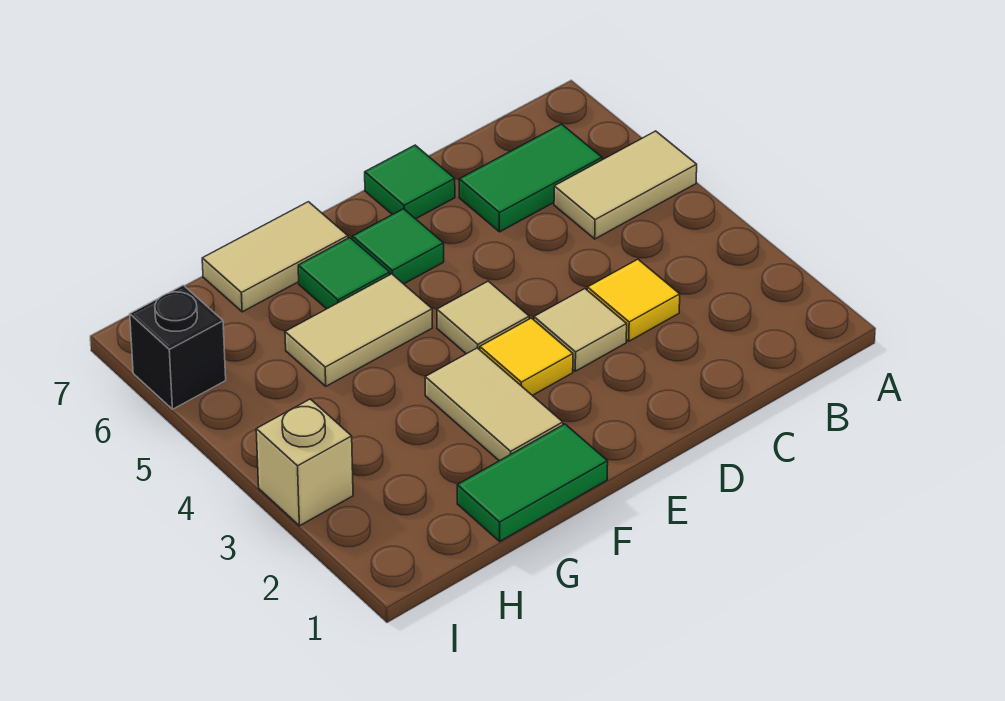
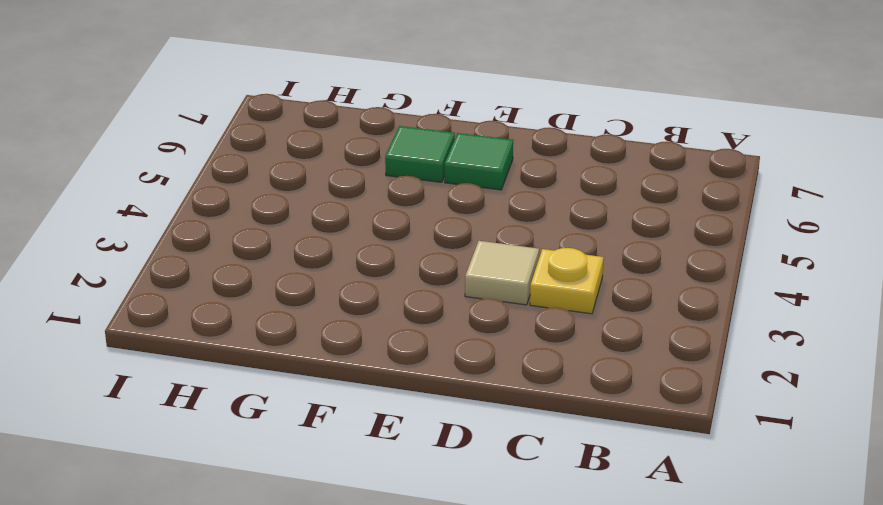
yellow 1x1 plate [530,248,604,314] -> yellow 1x1 tile [587,259,680,341]
none -> tan 1x2 tile [554,131,697,239]
none -> green 1x2 tile [459,124,602,232]
none -> green 1x1 tile [365,145,455,219]

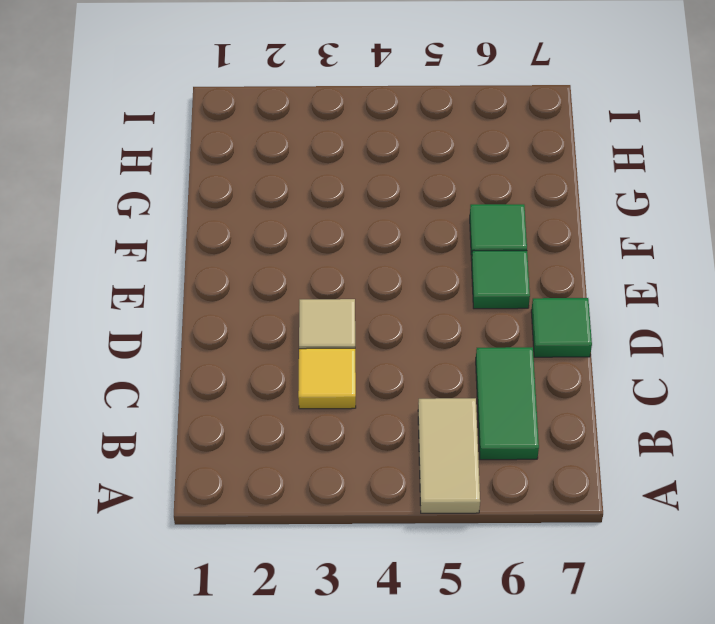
none -> yellow 1x1 tile [480,318,573,395]
none -> tan 1x1 tile [437,281,529,354]
none -> green 1x2 tile [457,424,608,541]

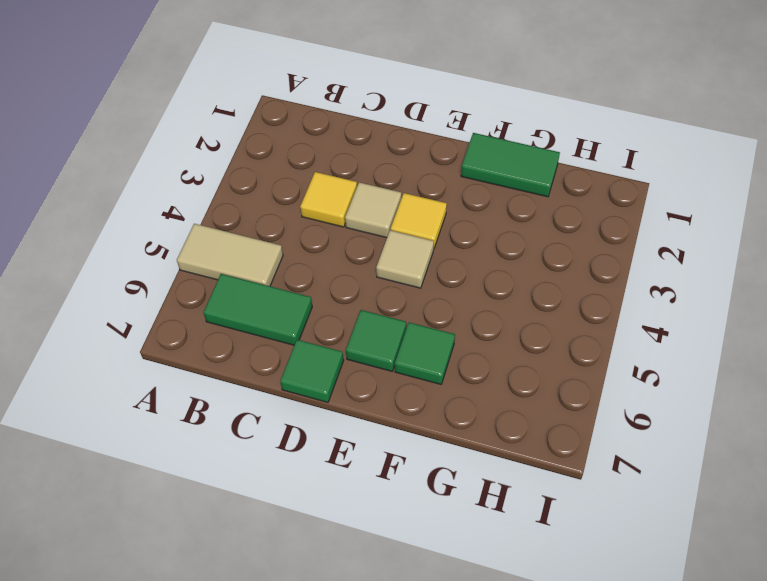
none -> tan 1x2 tile [425,348,563,461]
none -> tan 1x2 tile [285,274,432,386]
none -> tan 1x2 tile [202,202,348,312]

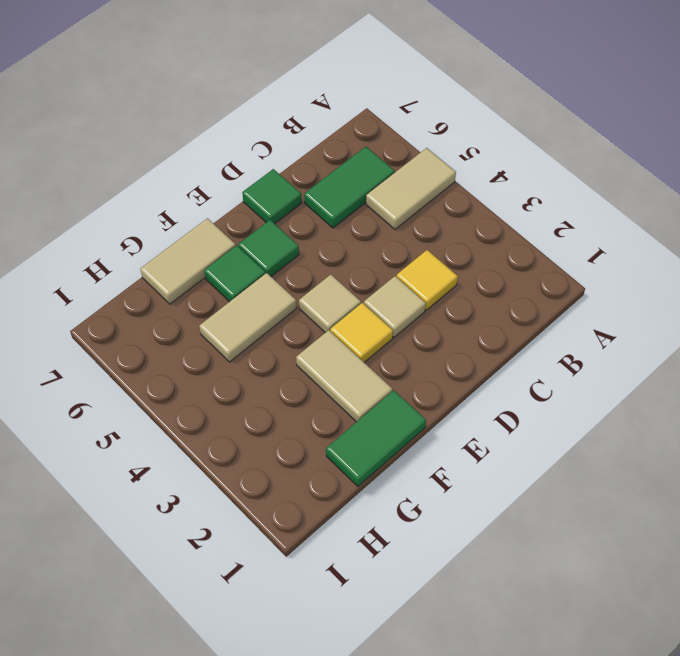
none -> tan 1x1 brick [256,399,353,526]
none -> black 1x1 brick [130,285,226,409]

